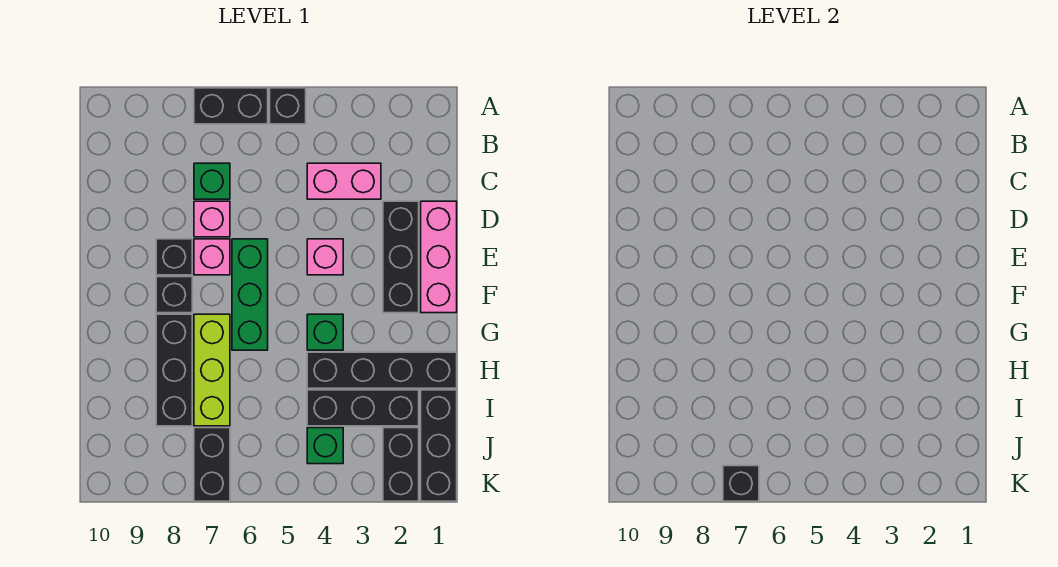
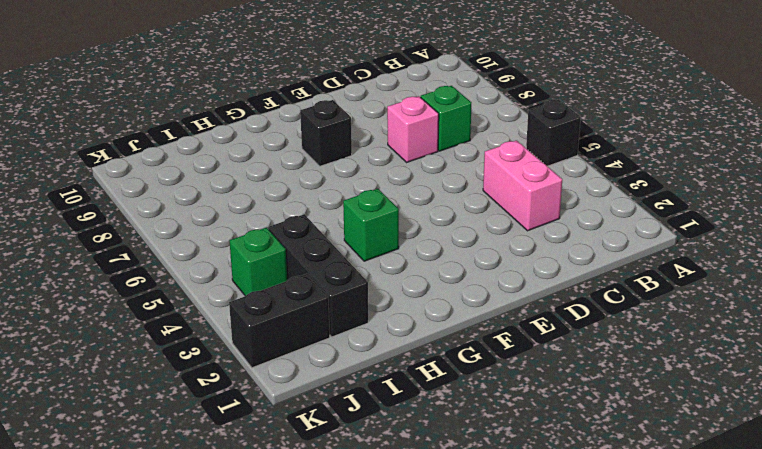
none -> black 1x2 brick [194,88,268,124]
none -> pink 1x3 brick [421,201,457,313]
none -> black 1x3 brick [383,201,419,313]

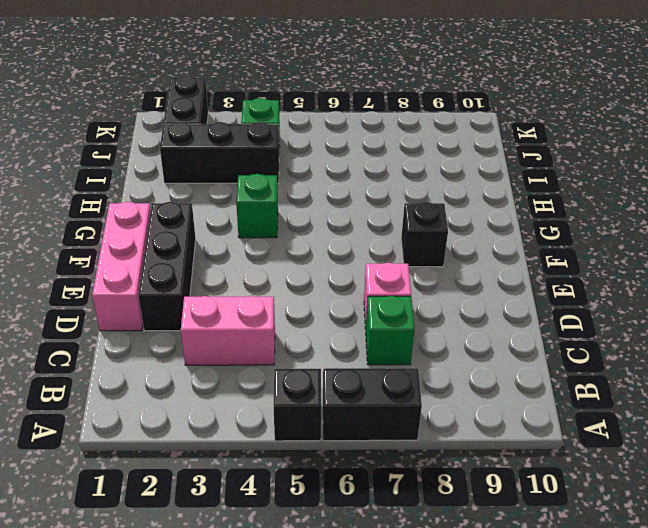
none -> pink 1x1 brick [307,239,343,275]
none -> green 1x3 brick [232,239,268,350]
none -> pink 1x1 brick [194,239,230,275]

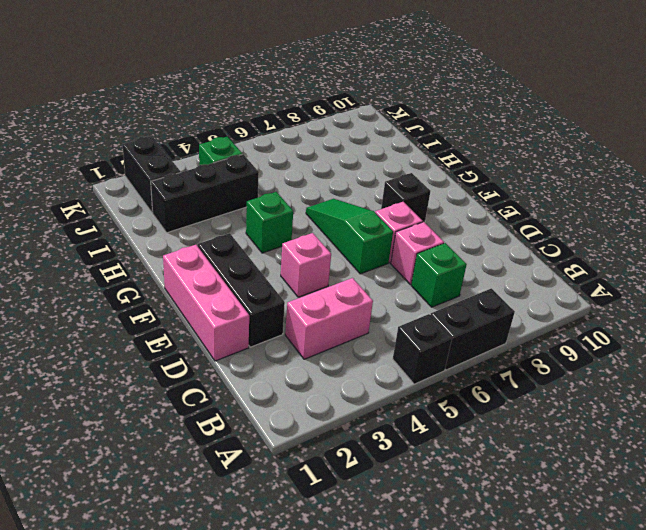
green 1x3 slope [306,199,393,274] -> green 1x3 brick [232,239,268,350]
none -> black 1x1 brick [156,239,192,275]
none -> lime 1x3 brick [194,314,230,426]
none -> black 1x3 brick [156,314,192,426]

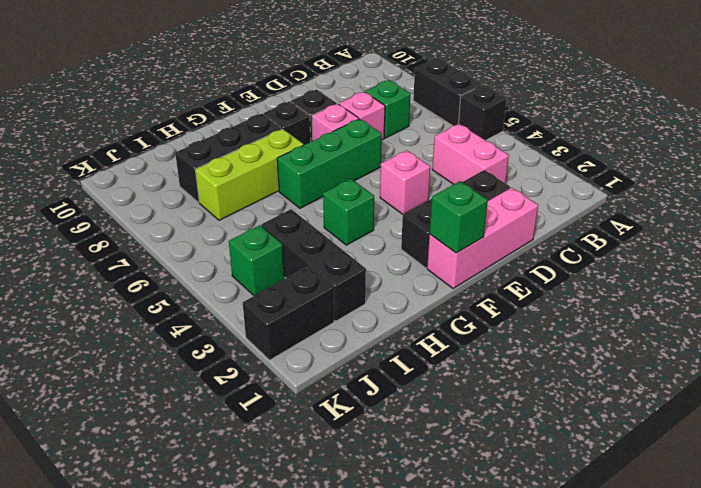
green 1x1 brick [430,181,488,253] -> none
none -> black 1x4 brick [307,352,457,388]
none -> black 1x3 brick [421,390,457,501]
none -> black 1x2 brick [194,428,230,501]

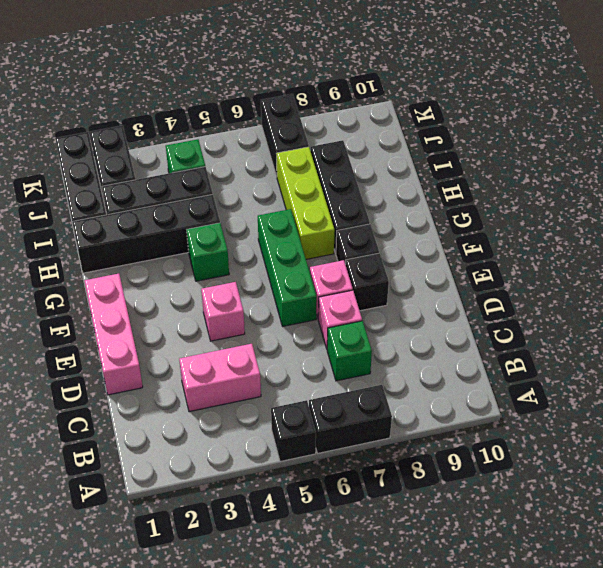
none -> black 1x3 brick [383,201,419,313]
none -> black 1x1 brick [723,466,759,501]

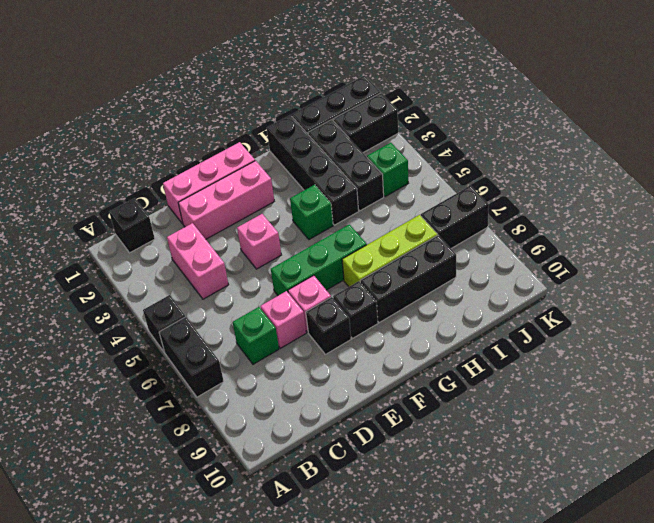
black 1x1 brick [109,198,155,253] -> black 1x1 brick moved to [723,466,759,501]
pink 1x3 brick [178,161,274,239] -> black 1x3 brick [383,201,419,313]

